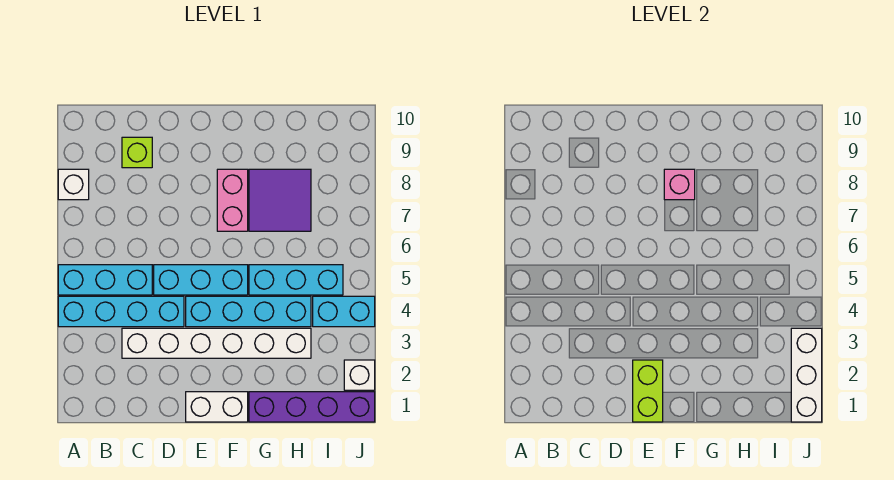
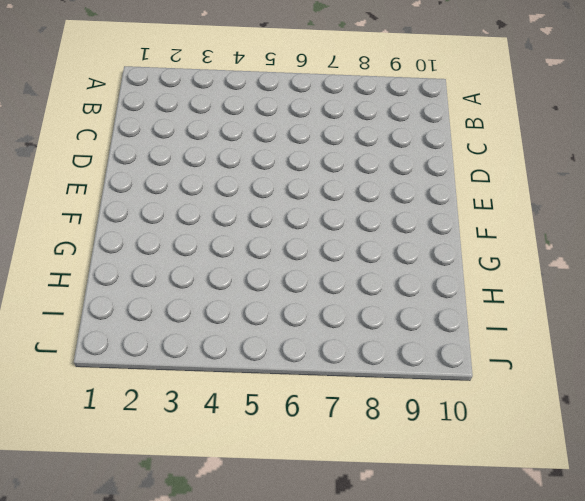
none -> cyan 1x4 brick [58,296,184,327]
none -> cyan 1x3 brick [58,265,152,295]
none -> white 1x1 brick [58,169,89,200]

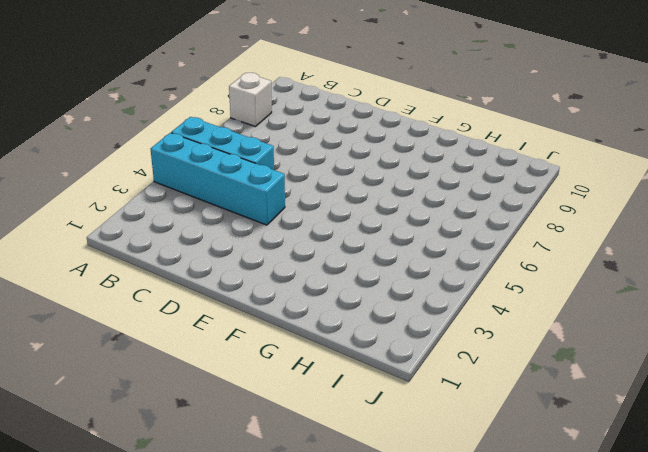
none -> white 1x6 brick [122,328,311,358]
none -> lime 1x1 brick [122,137,152,168]
none -> cyan 1x3 brick [154,265,248,295]

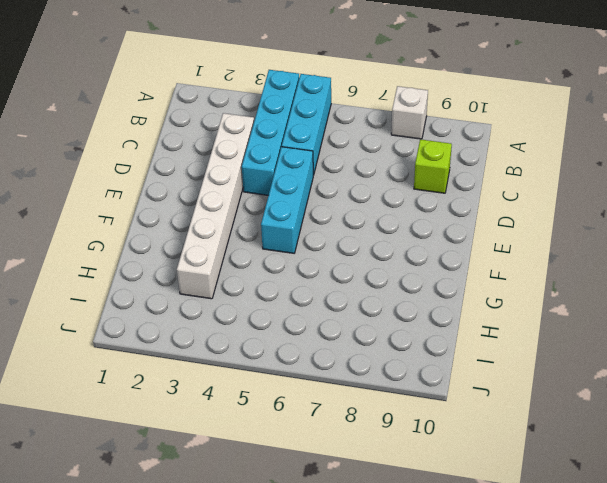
none -> white 1x2 brick [186,392,248,422]
none -> cyan 1x4 brick [186,296,311,327]
none -> pink 1x2 brick [217,169,248,231]

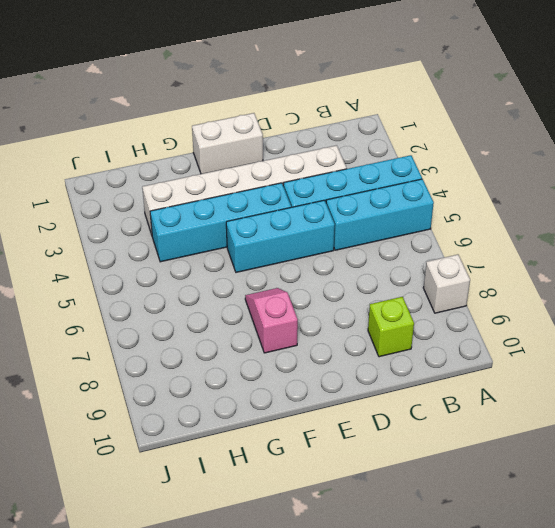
pink 1x2 slope [245,288,298,353] -> pink 1x2 brick [217,169,248,231]
none -> purple 1x4 brick [249,392,375,422]
none -> cyan 1x3 brick [249,265,343,295]
none -> purple 2x2 tile [249,169,311,231]

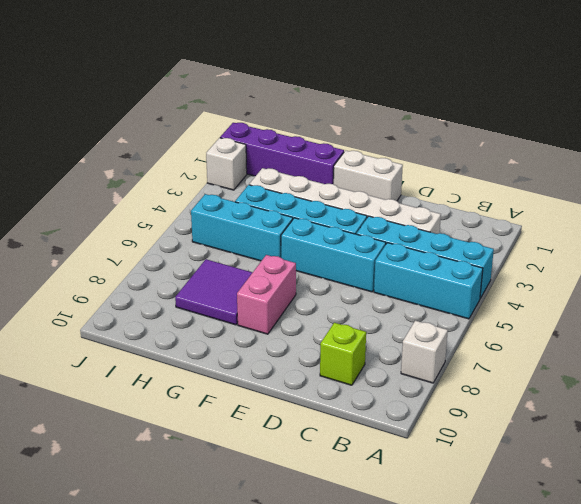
none -> cyan 1x2 brick [313,296,375,327]
none -> lime 1x2 brick [633,360,663,422]
none -> pink 1x1 brick [664,169,695,200]

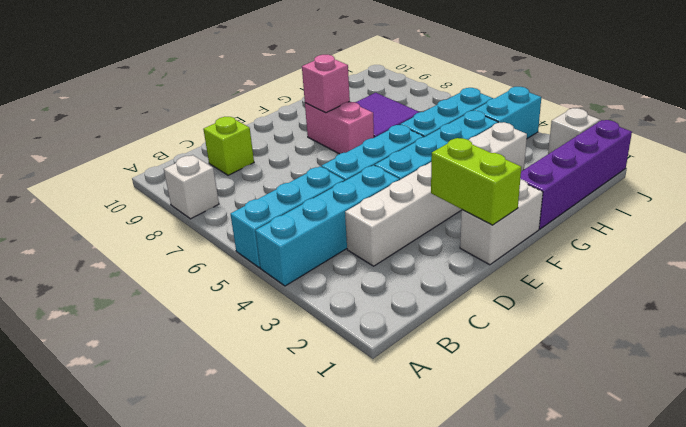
none -> white 1x3 brick [791,328,822,422]

